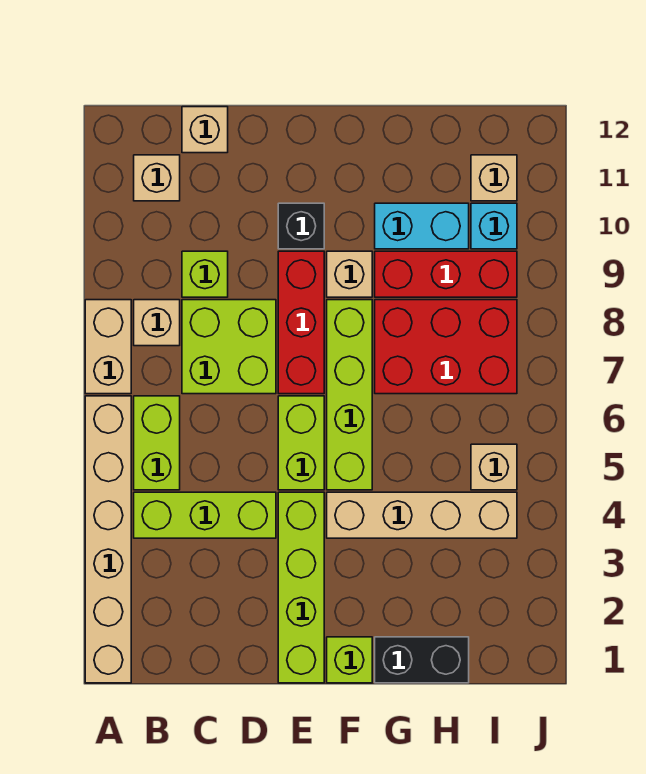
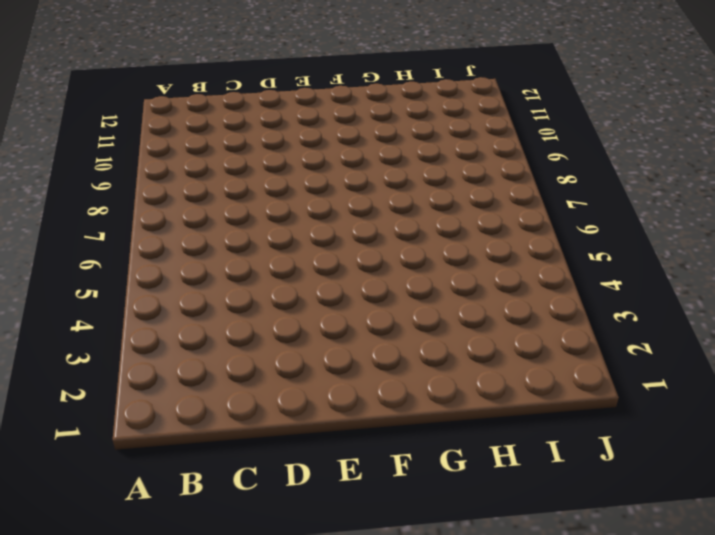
none -> tan 1x6 brick [85,396,131,683]
none -> tan 1x2 brick [85,300,131,394]
none -> lime 1x3 brick [134,492,276,538]

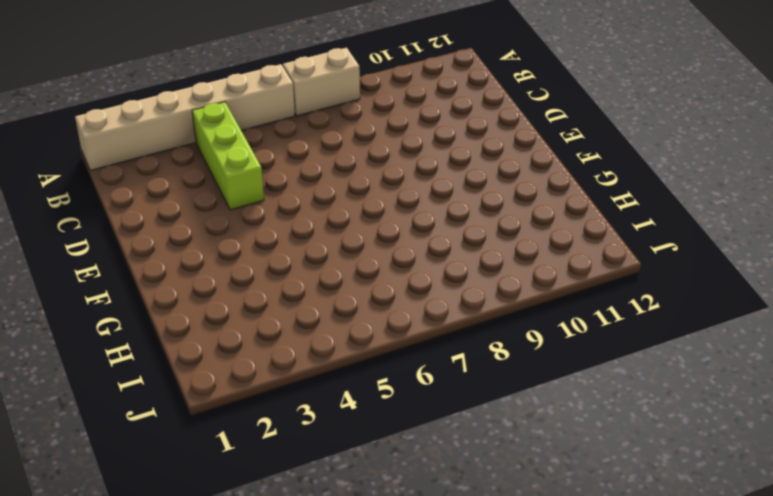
none -> lime 1x2 brick [134,396,180,490]
none -> tan 1x1 brick [134,300,180,346]
none -> tan 1x1 brick [134,155,180,201]

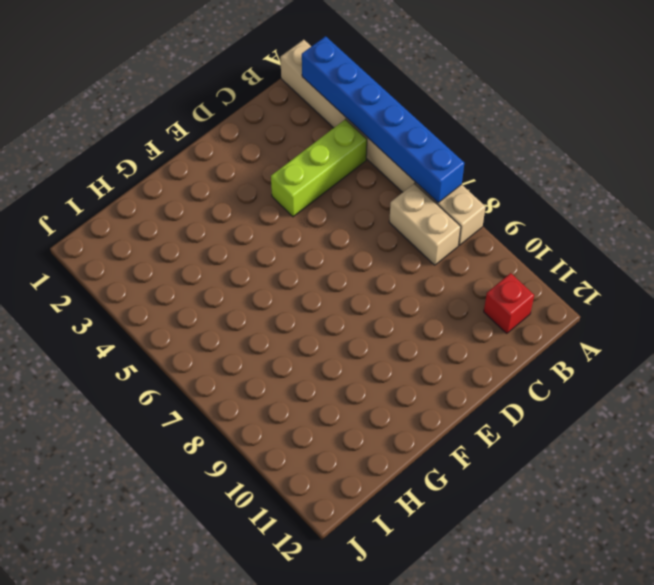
blue 1x6 brick [302,36,464,203] -> none
tan 1x2 brick [389,183,461,265] -> tan 1x1 brick [134,300,180,346]
red 1x1 brick [484,273,534,334] -> tan 1x1 brick [134,155,180,201]
none -> lime 1x2 brick [134,396,180,490]
none -> lime 2x2 brick [182,300,276,394]
none -> lime 1x1 brick [182,251,228,297]

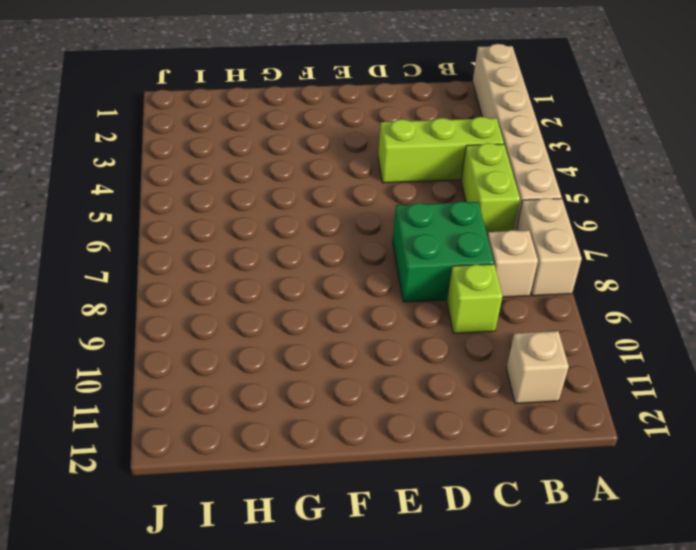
green 2x2 brick [393,201,494,302] -> lime 2x2 brick [182,300,276,394]
none -> tan 1x1 brick [182,107,228,153]
none -> lime 1x4 brick [278,492,324,683]
none -> lime 1x2 brick [278,396,324,490]

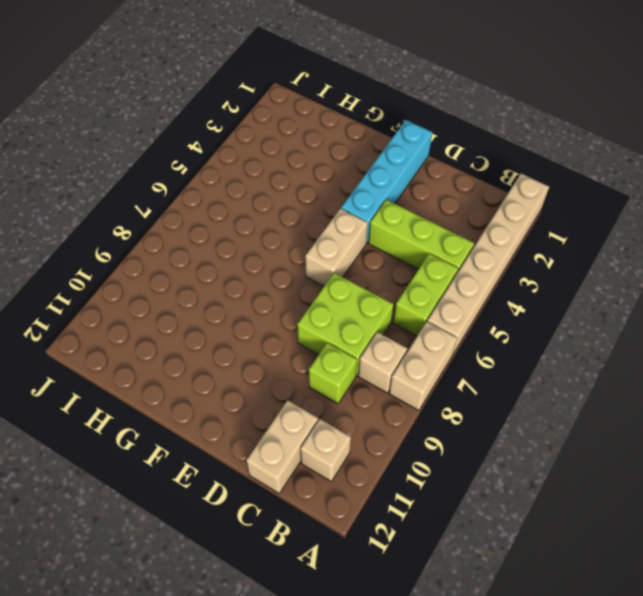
tan 1x2 brick [246,400,318,493] -> tan 1x1 brick [182,107,228,153]
cyan 1x4 brick [341,120,432,243] -> lime 1x4 brick [278,492,324,683]
tan 1x2 brick [305,209,368,286] -> lime 1x2 brick [278,396,324,490]
none -> red 1x3 brick [278,251,324,394]
none -> black 1x1 brick [278,203,324,249]
none -> lime 1x1 brick [327,637,372,683]

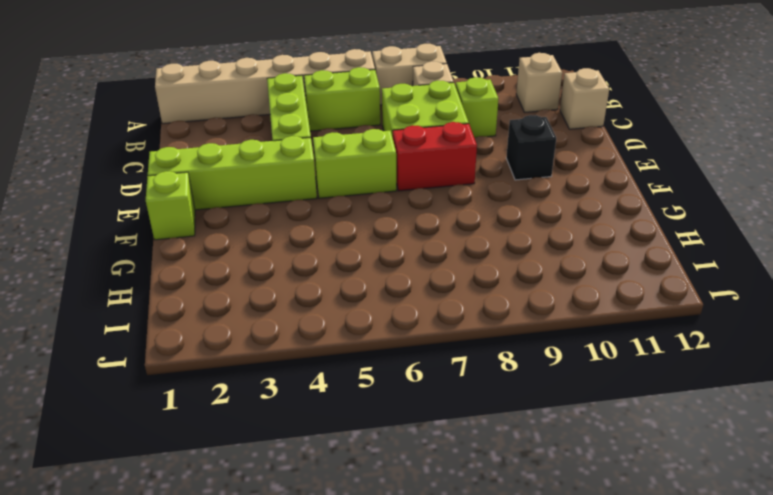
red 1x2 brick [393,122,477,191] -> red 1x3 brick [278,251,324,394]
none -> tan 1x4 brick [327,492,517,538]
none -> lime 1x4 brick [327,300,372,490]
none -> tan 1x1 brick [327,251,372,297]

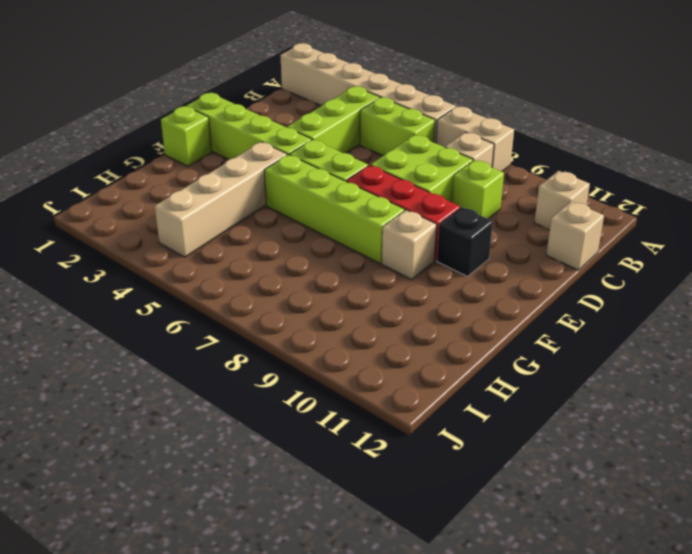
none -> black 1x2 brick [375,637,469,683]
none -> red 2x3 brick [375,300,517,394]
none -> red 1x3 brick [375,251,517,297]

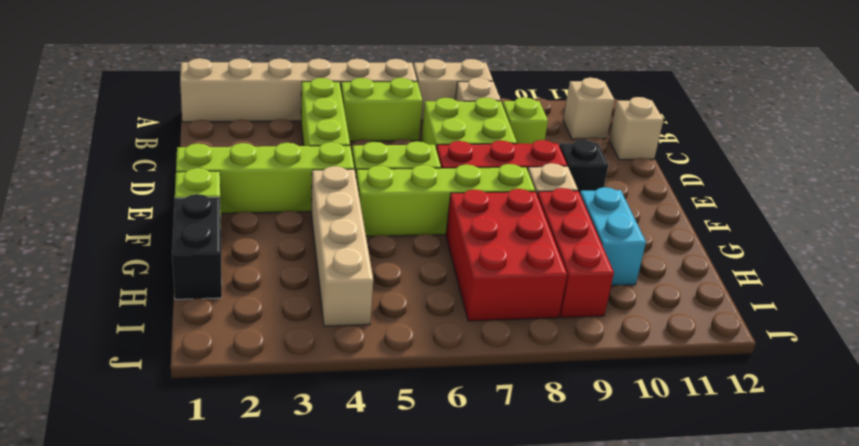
none -> tan 1x1 brick [471,444,517,490]
none -> cyan 1x1 brick [471,203,517,249]
none -> tan 1x1 brick [471,155,517,201]

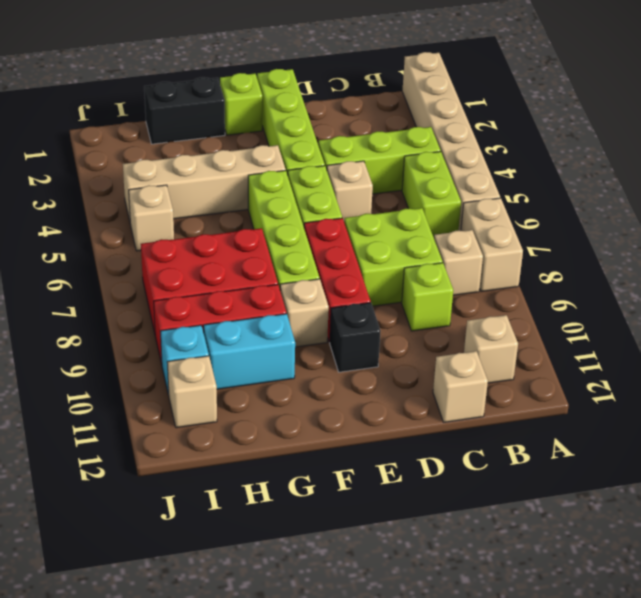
tan 1x1 brick [327,161,373,221] -> none

